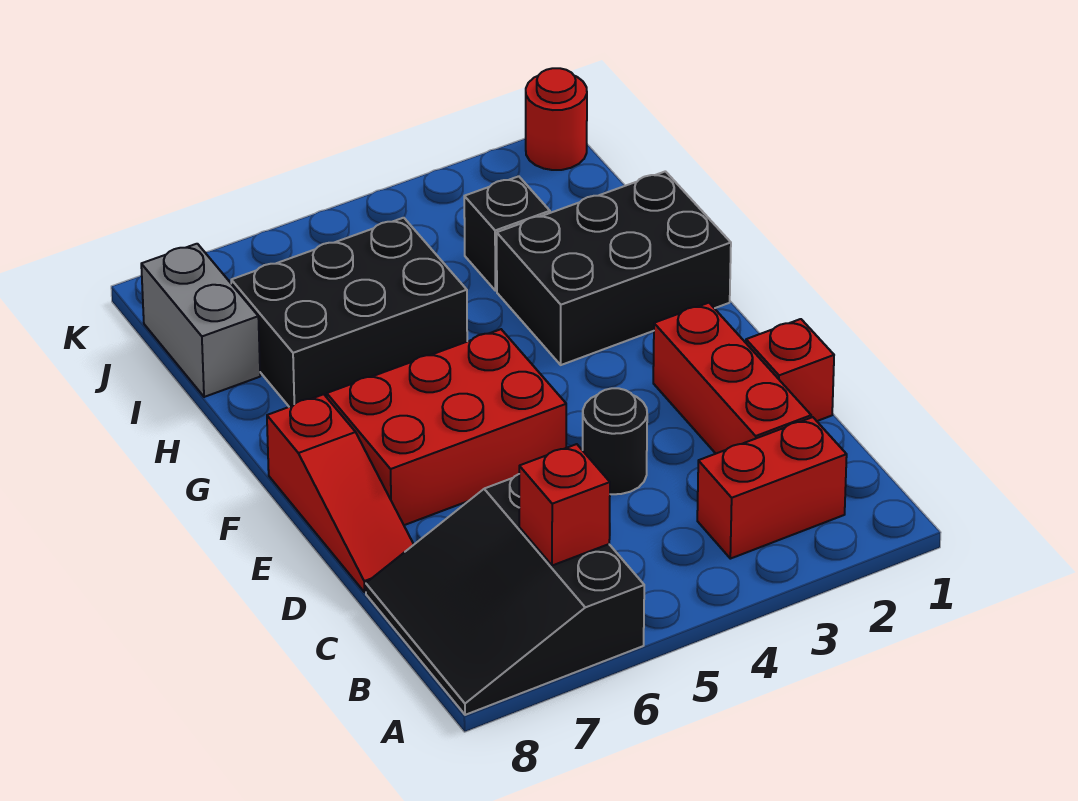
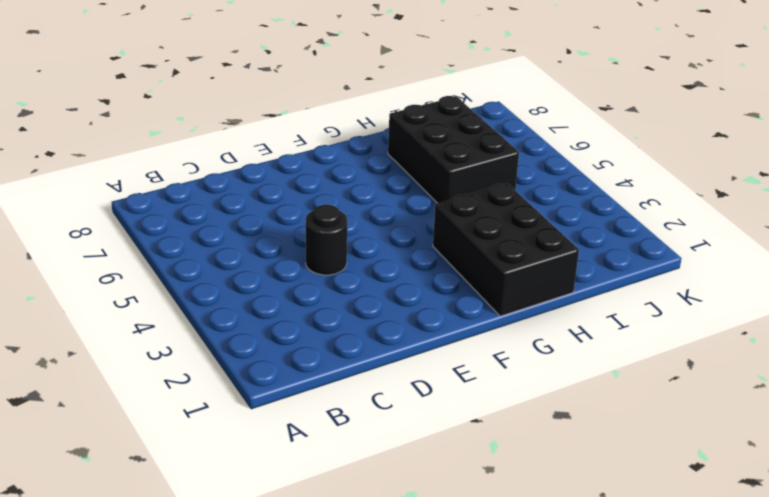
none -> black 3x3 slope [366,474,644,715]
none -> red 1x2 brick [697,417,847,559]
none -> red 1x3 brick [653,303,811,453]

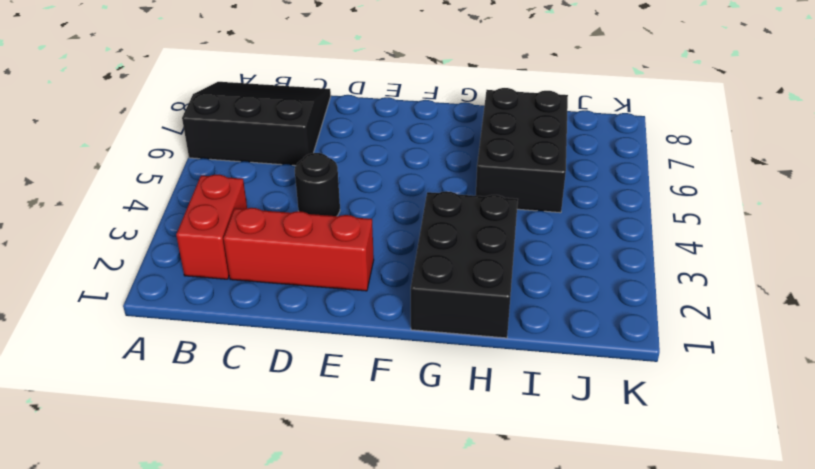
none -> red 1x1 brick [746,319,834,421]
none -> red 1x3 slope [267,394,414,592]
none -> red 2x3 brick [327,329,566,525]

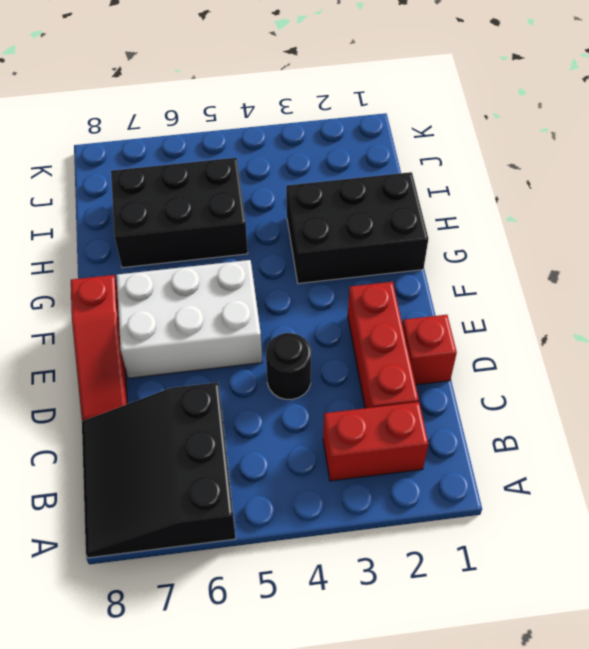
white 2x3 brick [117,260,262,378] -> red 2x3 brick [327,329,566,525]
none -> black 1x1 brick [464,176,550,291]
none -> grey 1x2 brick [141,244,260,397]
none -> red 1x1 round brick [526,68,587,170]

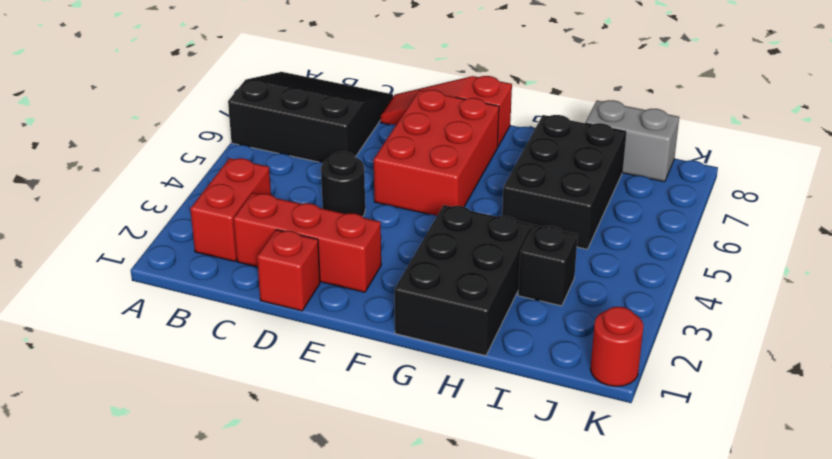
none -> red 1x1 brick [519,444,610,566]

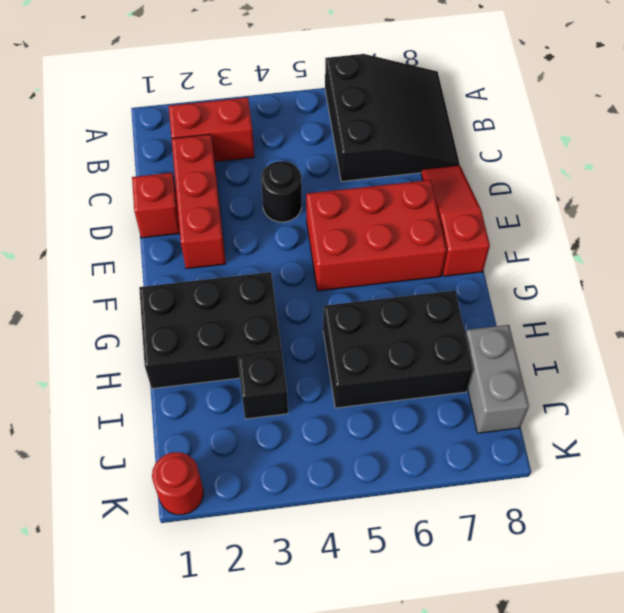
none -> red 1x1 brick [519,444,610,566]

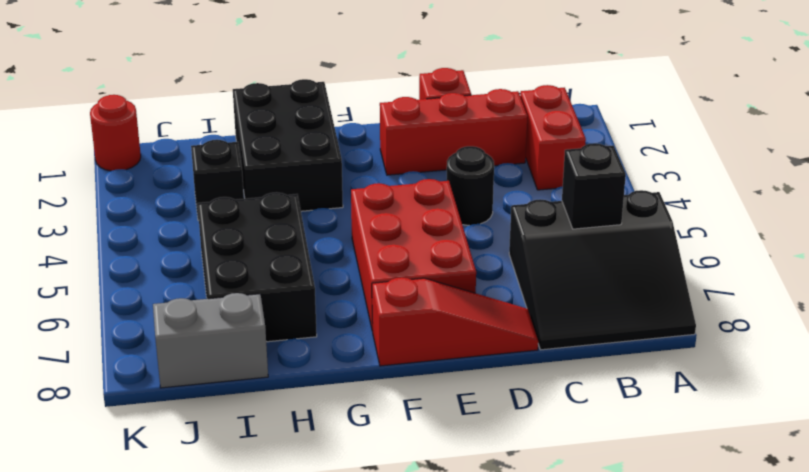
black 1x1 brick [562,143,626,229] -> red 1x1 brick [519,444,610,566]

